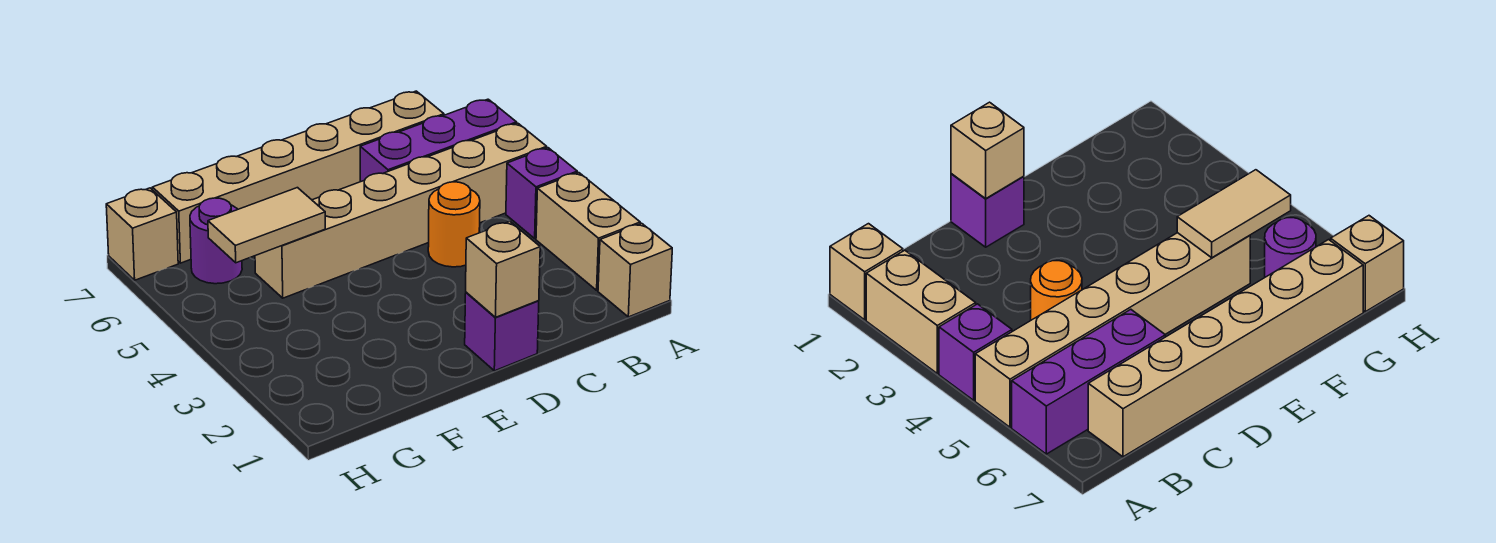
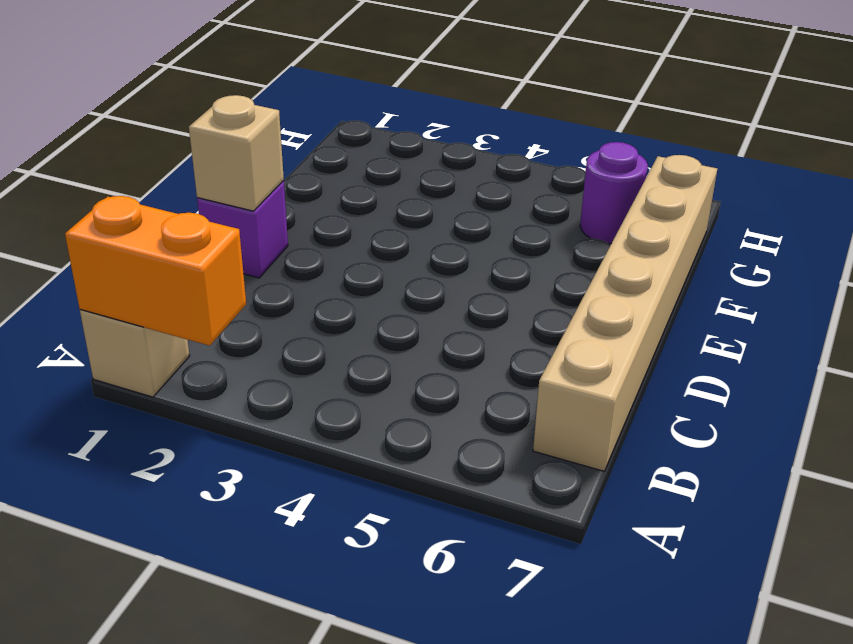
orange 1x2 brick [65,196,246,346] -> none
none -> tan 1x2 brick [536,173,640,290]
none -> purple 1x1 brick [506,148,577,238]
none -> tan 1x6 brick [255,123,547,298]

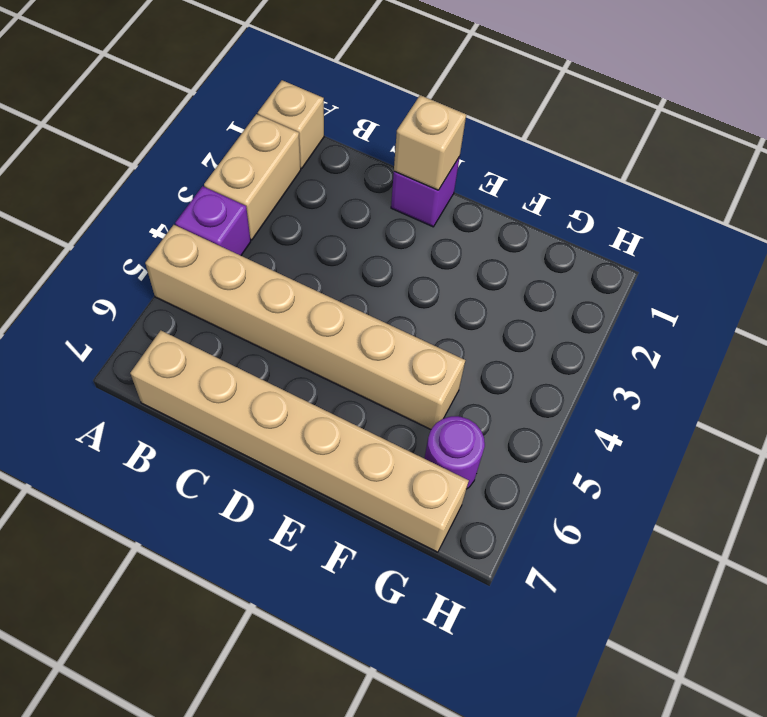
none -> purple 1x3 brick [360,99,517,182]
none -> orange 1x1 round brick [428,182,480,267]
none -> tan 1x1 brick [106,188,178,280]

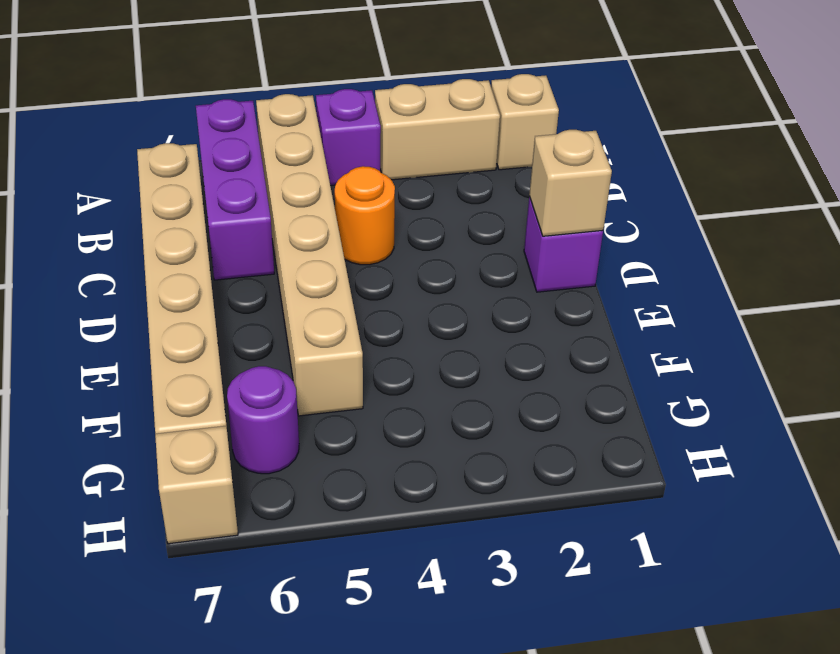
none -> tan 1x2 tile [208,188,325,263]

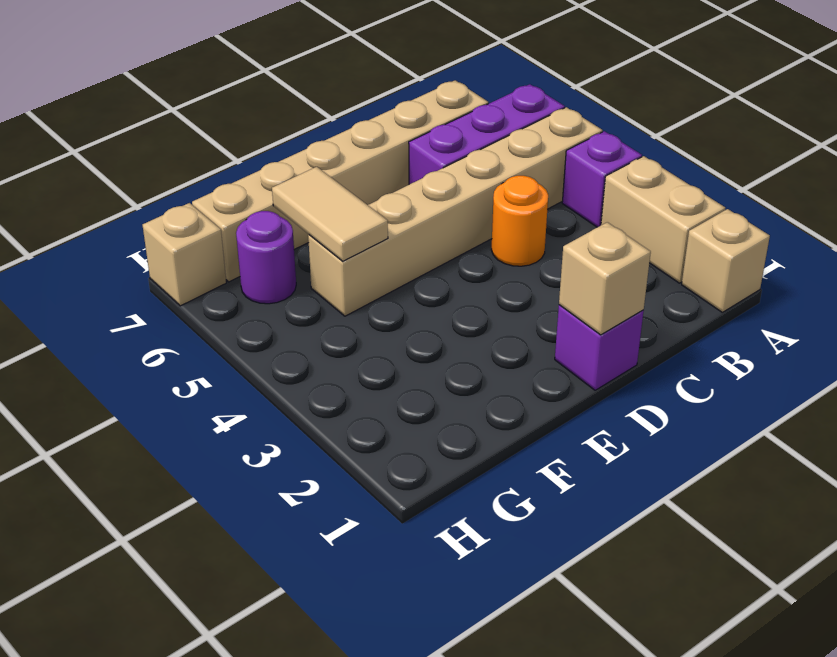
tan 1x2 tile [272,167,388,261] -> tan 1x2 tile turned to [208,188,325,263]

